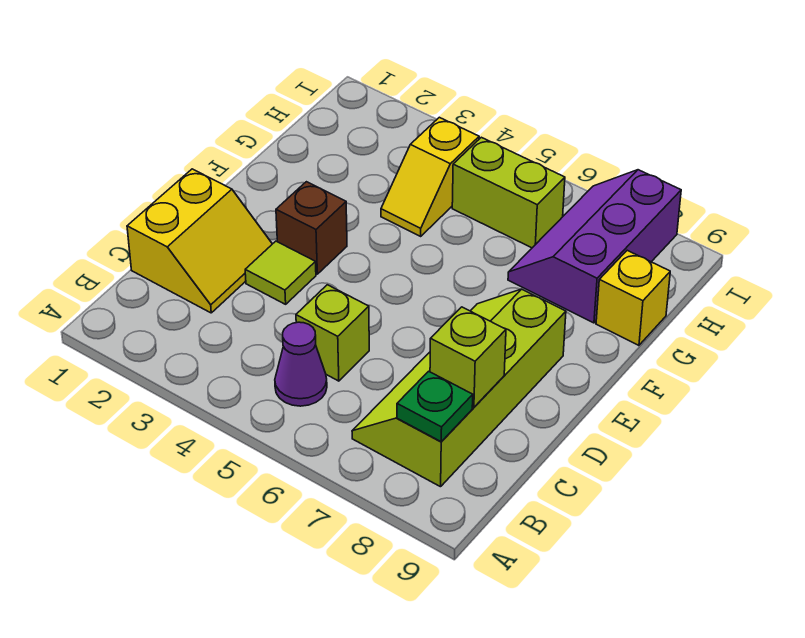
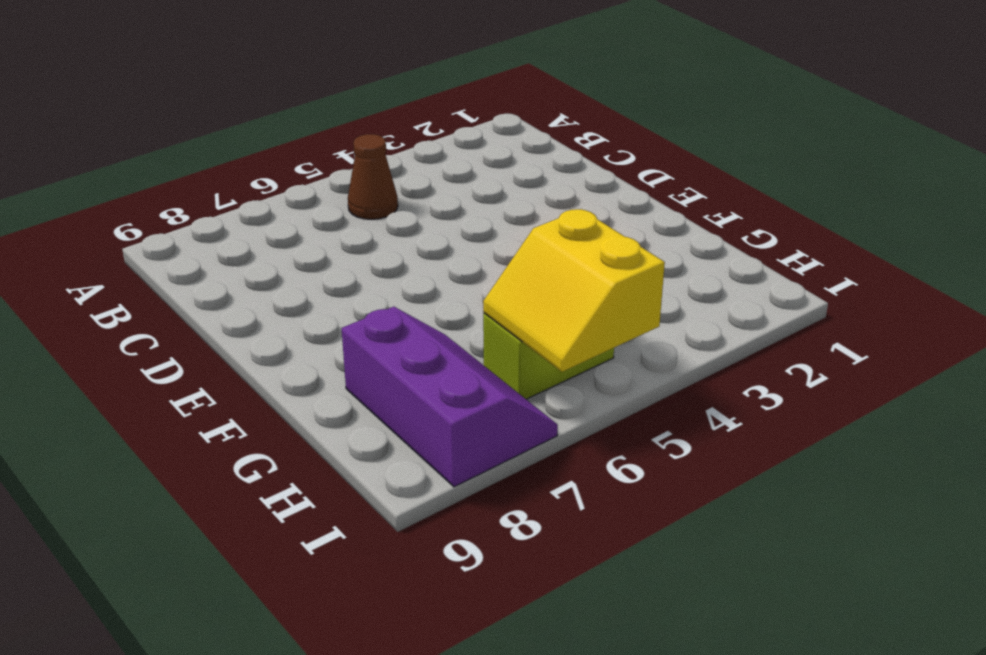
brown 1x1 cone [348,134,398,219] -> purple 1x1 cone [275,322,327,406]
yellow 2x2 slope [483,209,665,372] -> yellow 2x2 slope moved to [127,169,272,313]
none -> lime 2x4 slope [352,289,566,487]
none -> lime 1x1 brick [296,285,369,381]
none -> lime 1x1 tile [245,241,316,304]

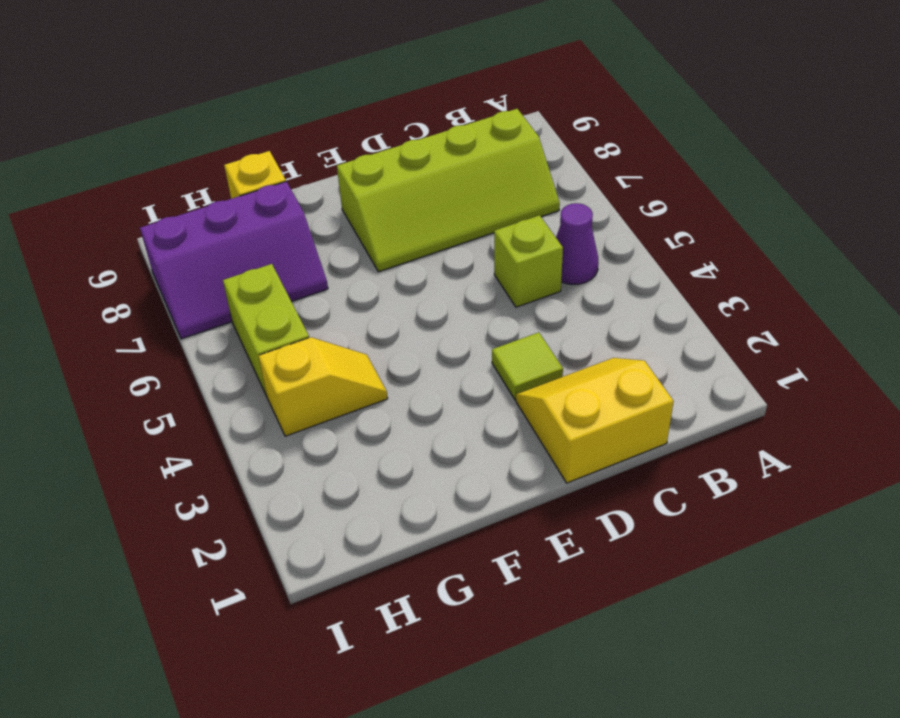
none -> brown 1x1 brick [276,182,347,274]
none -> green 1x1 plate [397,371,473,442]
none -> lime 1x1 brick [430,307,506,407]

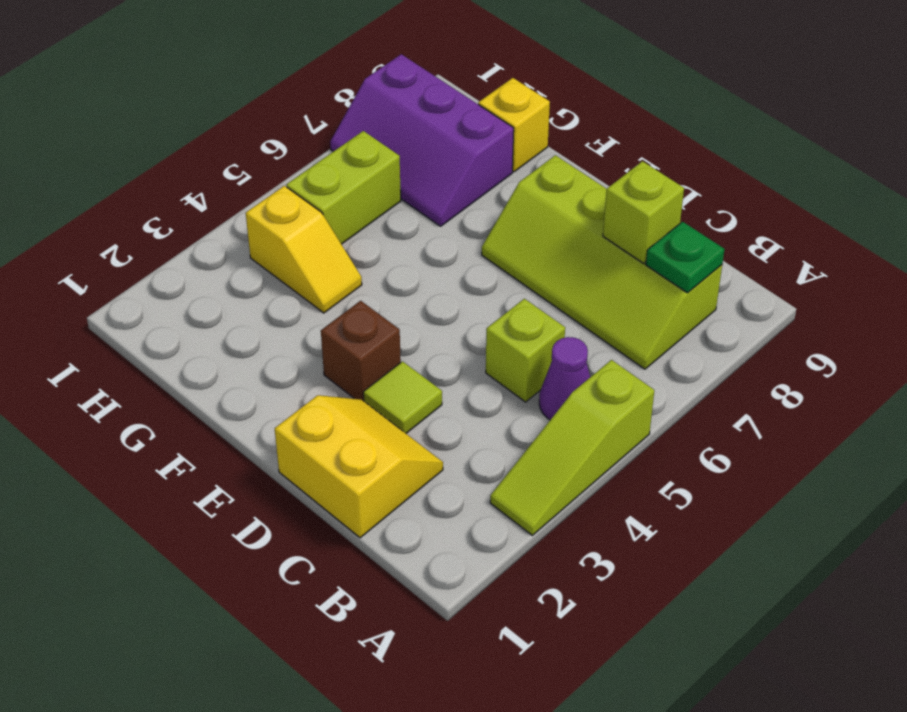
lime 1x3 slope [490,360,654,535] -> none

